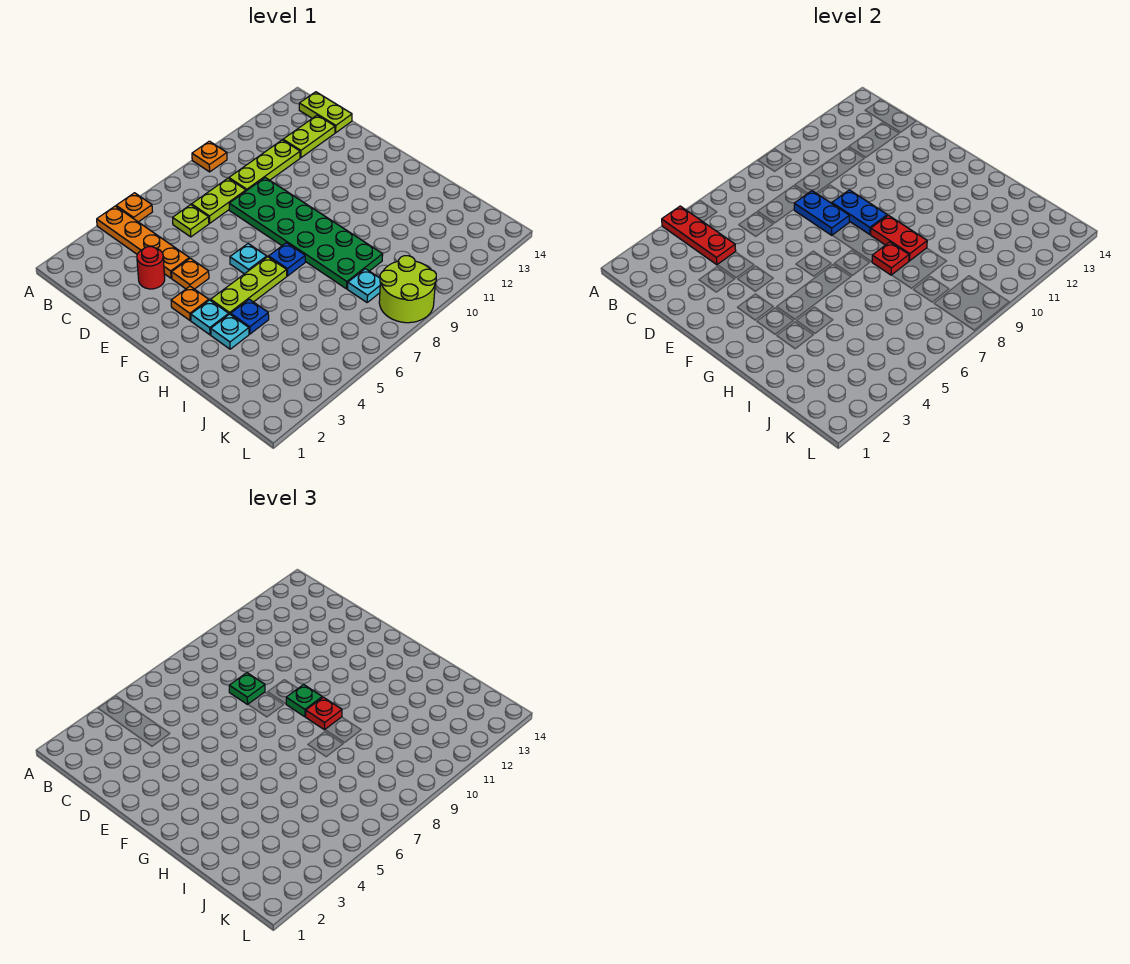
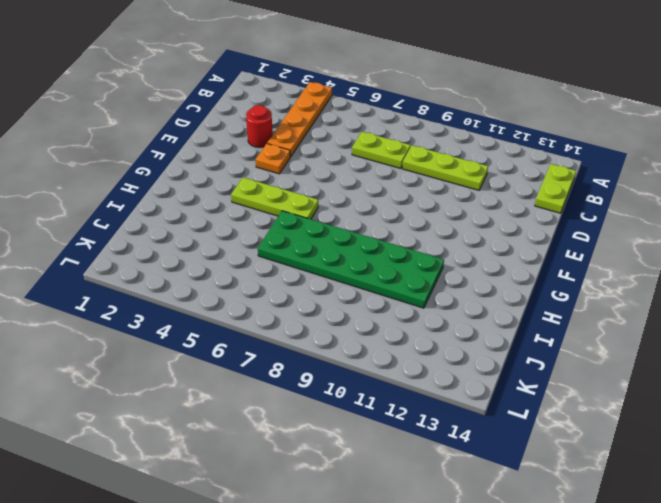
green 2x6 plate [258,211,444,308] -> green 2x6 plate turned to [229,178,383,289]
none -> orange 1x1 plate [116,193,152,222]
none -> orange 1x1 plate [192,141,227,172]
none -> lime 1x1 plate [173,205,209,237]

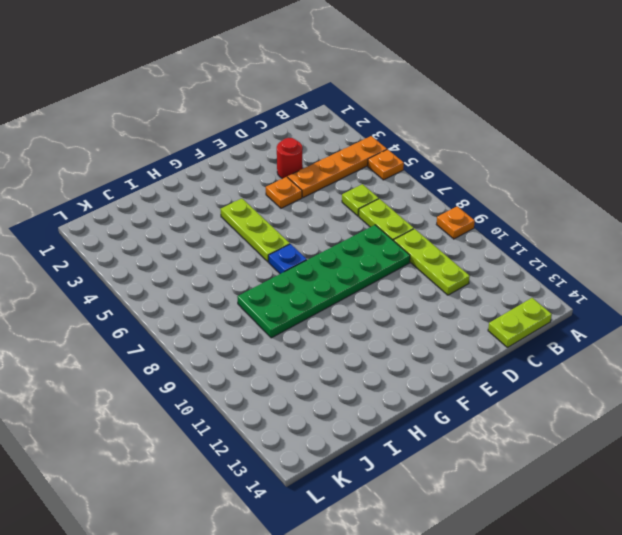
none -> lime 1x2 plate [283,115,335,158]
none -> orange 1x1 plate [171,286,209,321]
none -> cyan 1x1 plate [230,244,267,274]

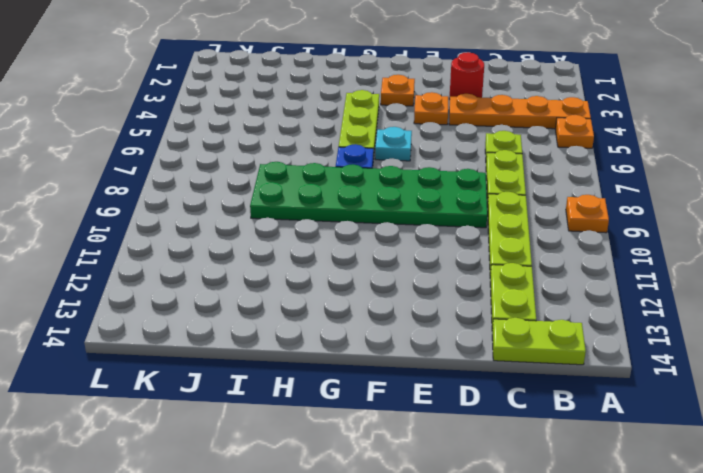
none -> cyan 1x1 plate [191,300,229,335]
none -> cyan 1x1 plate [211,314,249,349]
none -> blue 1x1 plate [231,299,269,334]

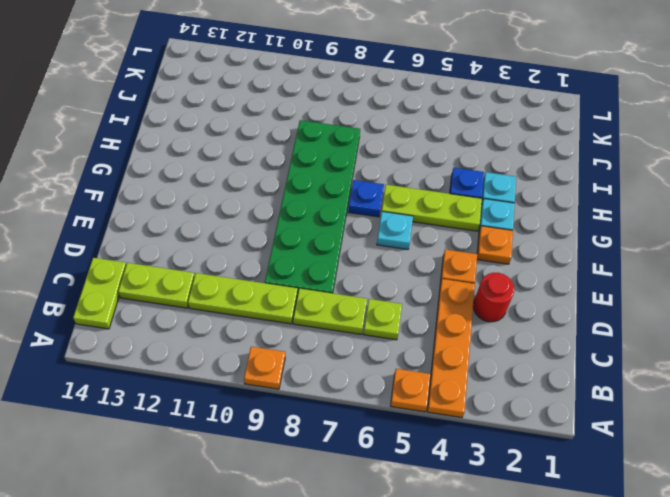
none -> cyan 1x1 plate [348,269,380,302]
none -> lime 2x2 round brick [379,256,436,323]
none -> red 1x3 plate [662,206,736,265]

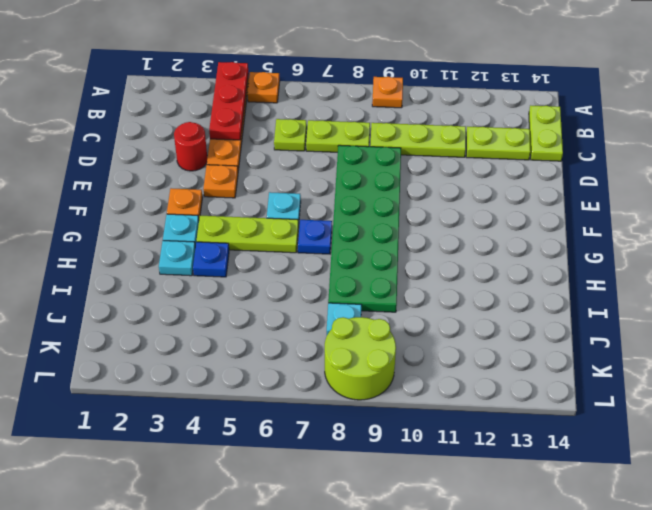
none -> blue 1x2 plate [794,191,849,235]
none -> blue 1x2 plate [832,190,887,234]
none -> red 1x2 plate [871,215,927,261]

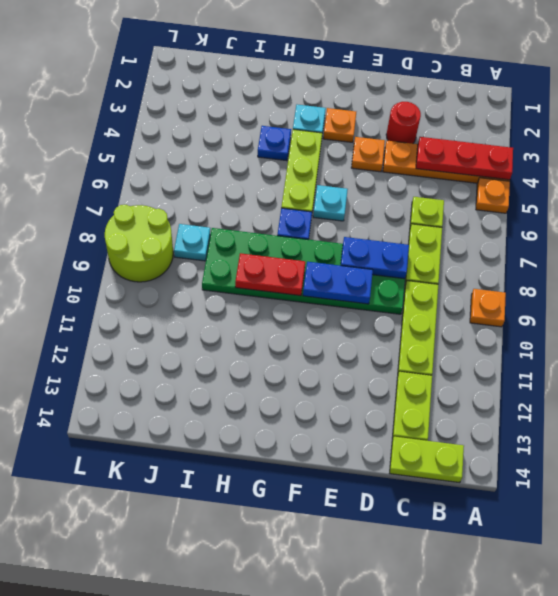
none -> cyan 1x1 plate [211,314,249,349]
none -> red 1x1 plate [872,242,909,275]
none -> green 1x1 plate [229,673,265,704]

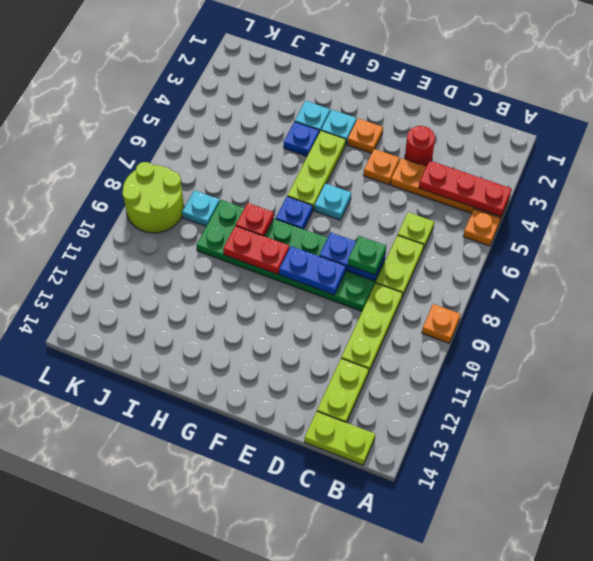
none -> green 1x1 plate [286,685,322,717]
none -> red 1x1 plate [306,697,342,730]

